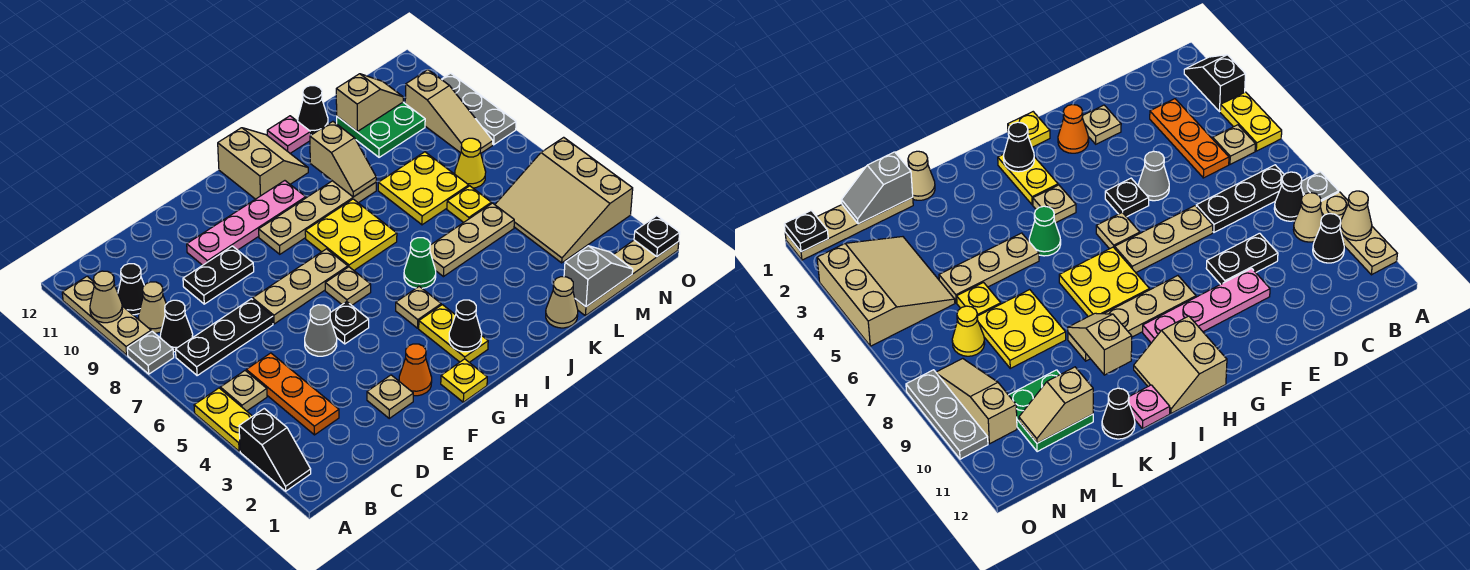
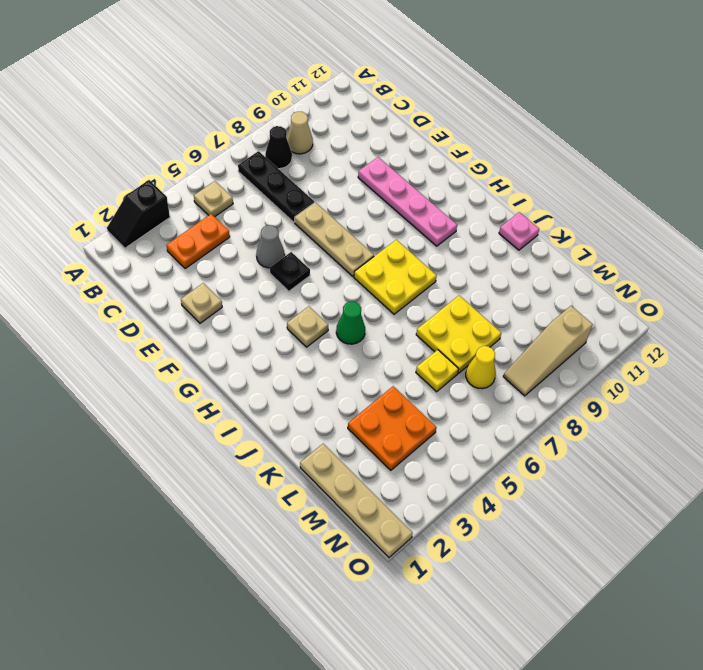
orange 1x2 plate [166,214,230,269] -> orange 1x3 plate [246,353,339,435]
orange 2x2 plate [348,386,436,470] -> tan 3x3 slope [495,137,633,263]
none -> yellow 1x2 plate [194,388,252,451]
none -> grey 1x1 plate [127,331,174,374]
none -> tan 1x3 plate [62,276,151,355]
none -> black 1x1 cone [118,264,144,315]

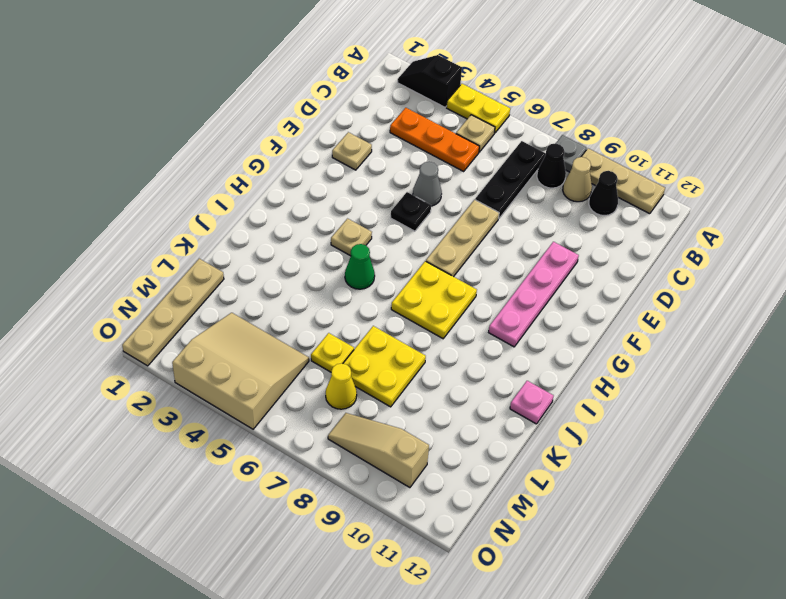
none -> black 1x2 plate [183,246,254,304]
none -> orange 1x1 cone [399,344,432,396]
none -> yellow 1x1 plate [441,359,487,402]
none -> tan 1x1 plate [325,267,371,305]

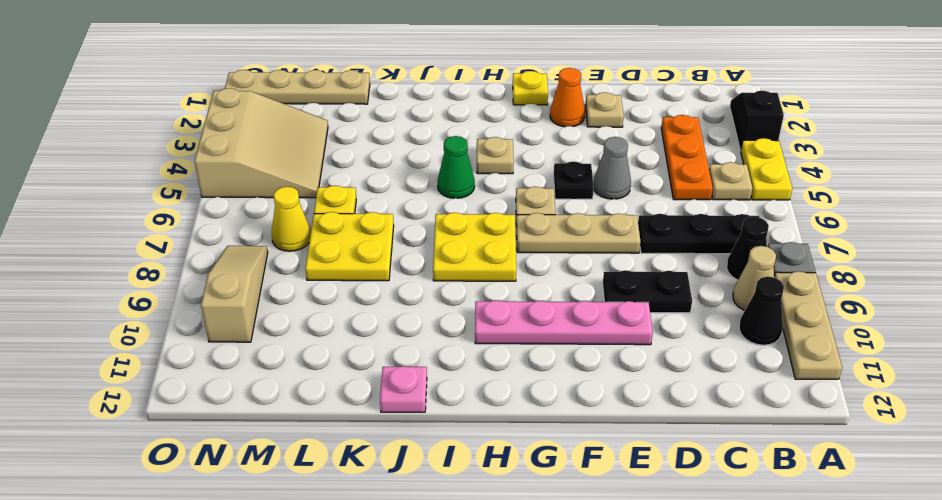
none -> tan 1x4 plate [259,181,376,254]
none -> yellow 1x2 plate [419,305,488,362]
none -> tan 2x2 slope [218,128,308,199]
none -> tan 1x3 plate [430,203,514,277]

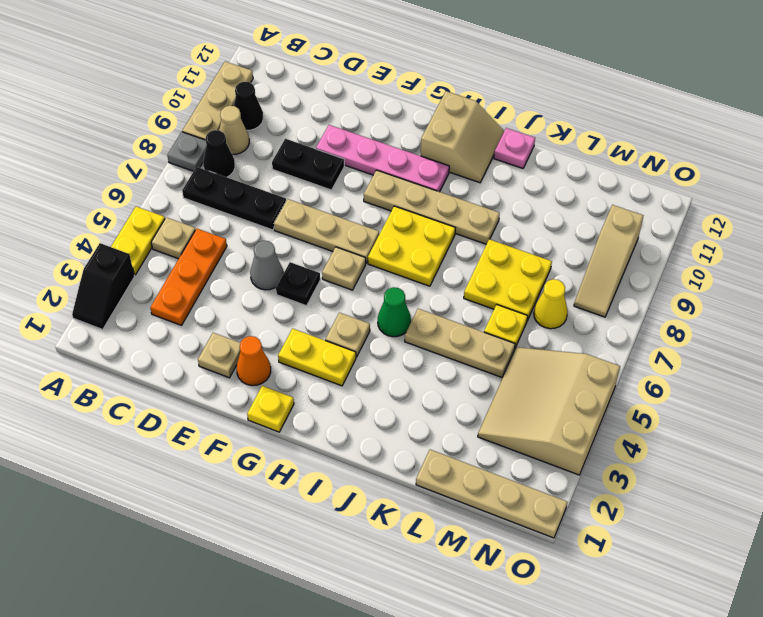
yellow 1x2 plate [278,329,356,386] -> yellow 1x2 plate turned to [419,305,488,362]
none -> tan 1x1 cone [546,277,578,328]
none -> black 1x1 cone [298,86,328,135]
none -> green 2x2 plate [337,102,425,157]
none -> grey 1x3 plate [441,73,516,145]

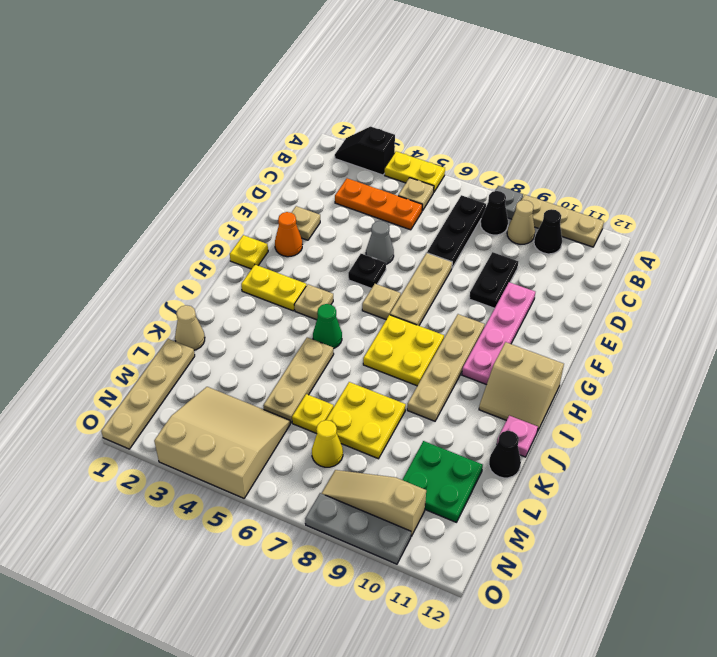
none -> tan 1x1 cone [90,271,122,323]
none -> black 1x1 cone [449,300,482,352]
none -> tan 1x2 slope [310,122,376,197]
none -> grey 1x2 slope [564,246,633,307]

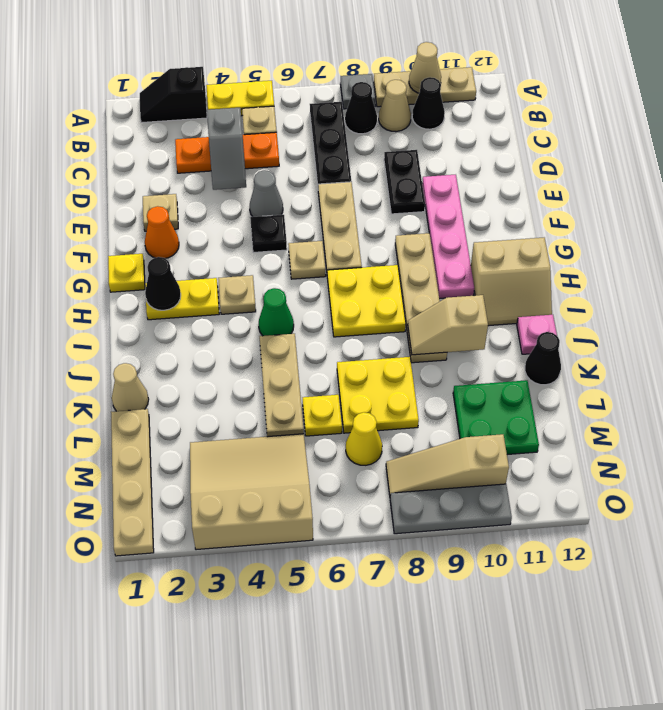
grey 1x2 slope [207,108,246,190] -> grey 1x2 slope moved to [564,246,633,307]
none -> tan 1x2 slope [336,74,403,131]
none -> black 1x1 plate [634,216,680,257]

